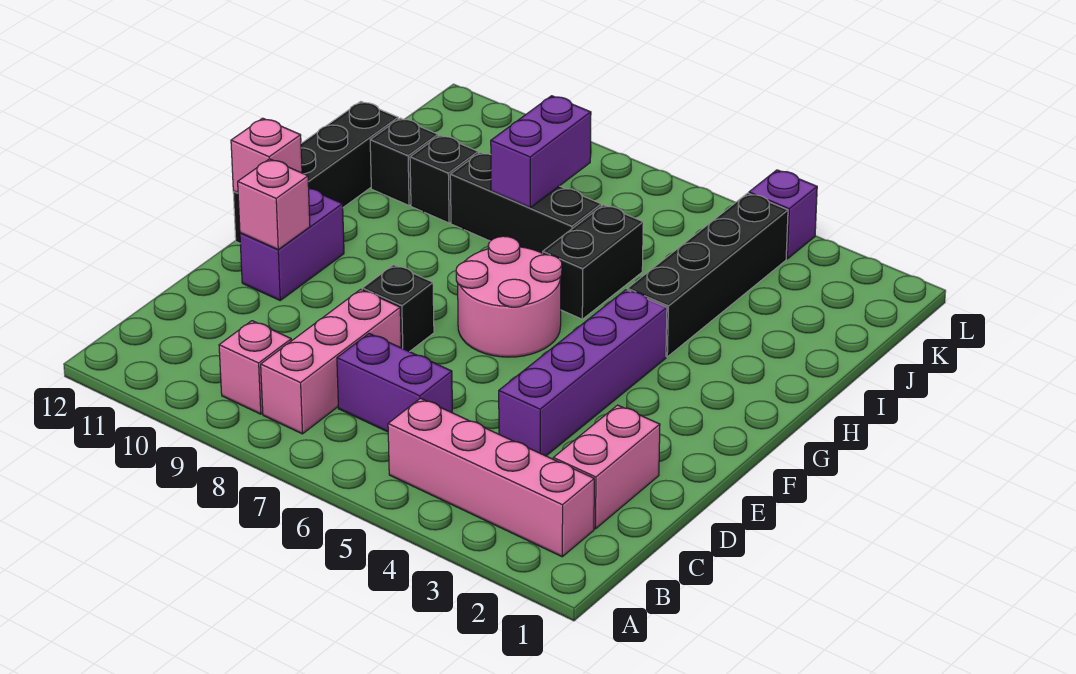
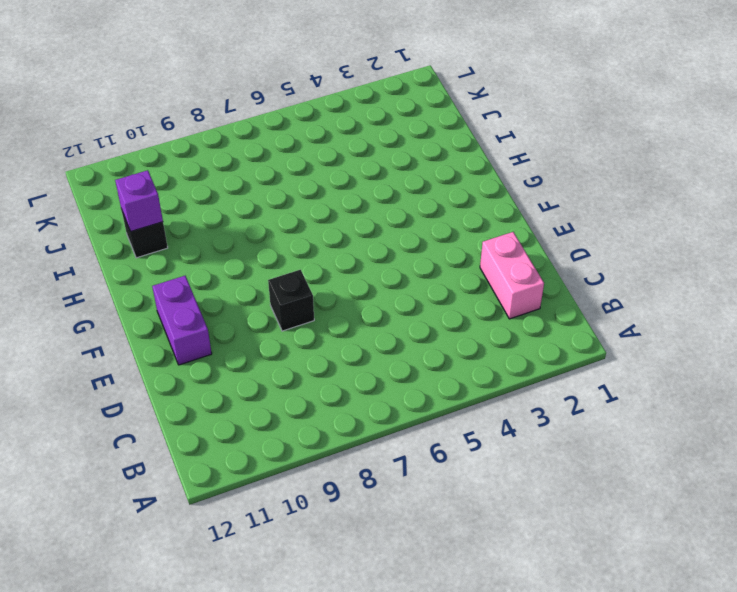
purple 1x1 brick [115,170,163,231] -> purple 1x1 brick moved to [749,170,817,259]
none -> pink 1x4 brick [388,398,594,557]
none -> pink 1x3 brick [261,289,401,434]
none -> pink 1x1 brick [219,321,291,414]

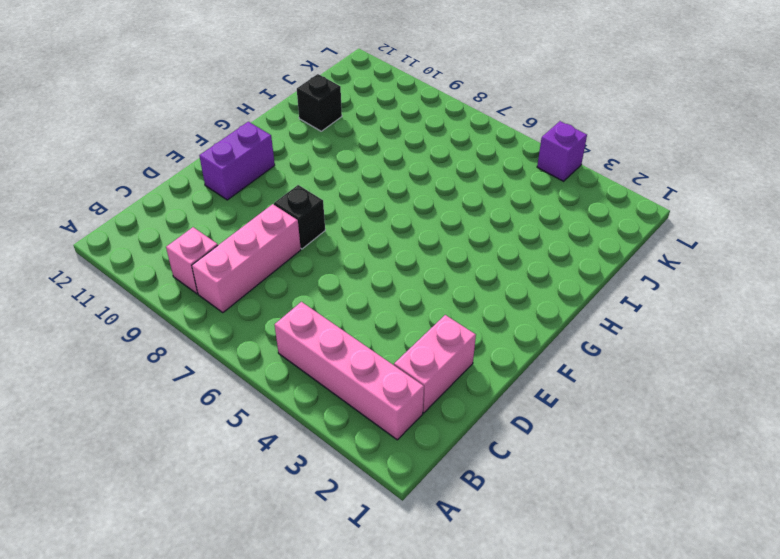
none -> purple 1x2 brick [337,334,452,432]
none -> purple 1x4 brick [499,290,667,456]
none -> pink 2x2 round brick [456,236,562,357]

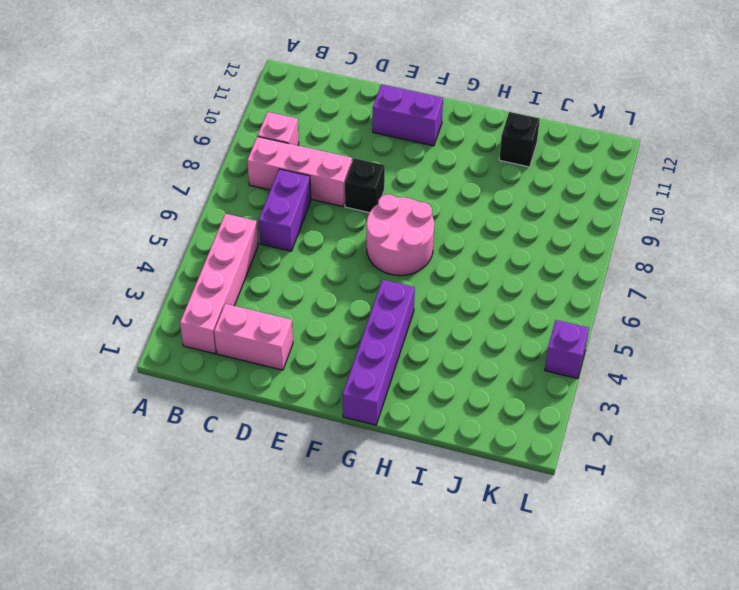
purple 1x4 brick [343,280,415,425] -> purple 1x4 brick turned to [499,290,667,456]
none -> black 1x4 brick [233,102,398,243]
none -> black 1x4 brick [627,193,788,357]
none -> black 1x2 brick [543,205,643,319]

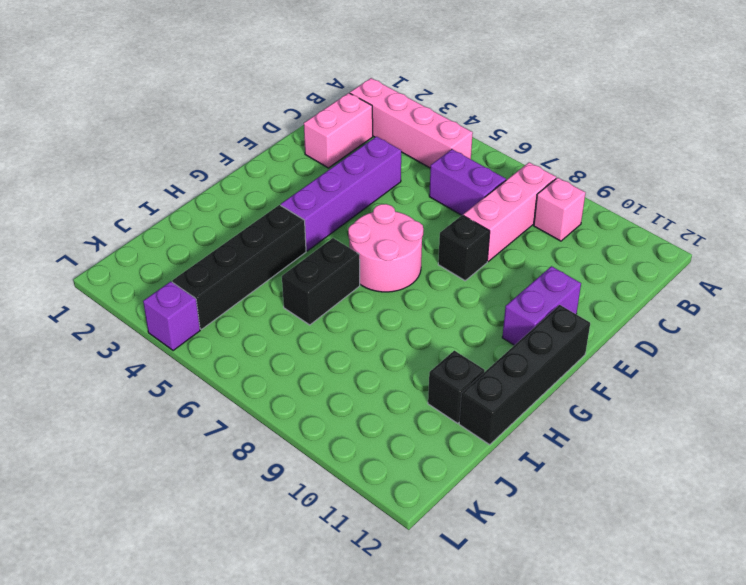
none -> black 1x3 brick [450,152,601,253]
none -> black 1x1 brick [410,135,478,223]
none -> pink 1x1 brick [238,159,310,249]

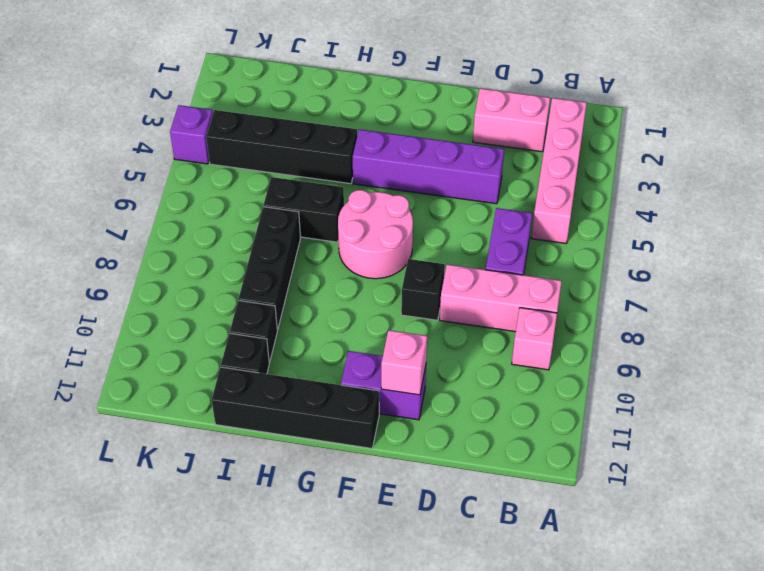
none -> pink 1x1 brick [231,118,302,193]
none -> purple 1x2 brick [491,96,591,208]

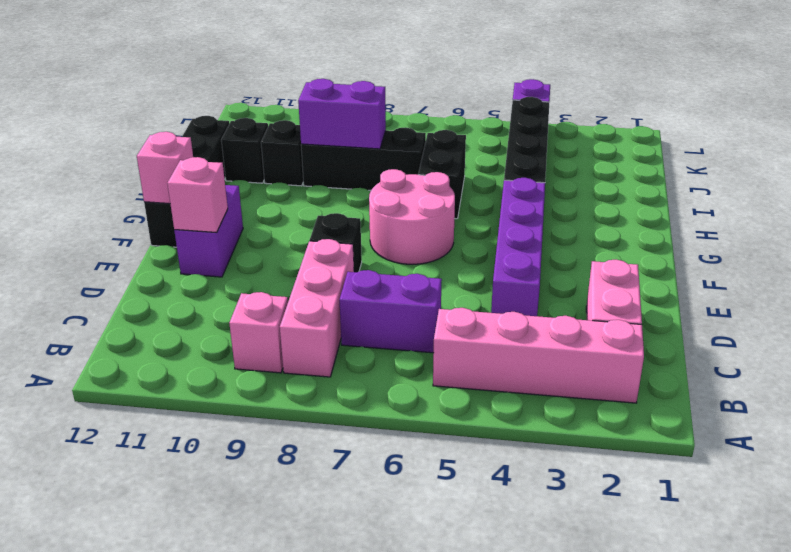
purple 1x2 brick [298,79,386,149] -> purple 1x2 brick turned to [491,96,591,208]

